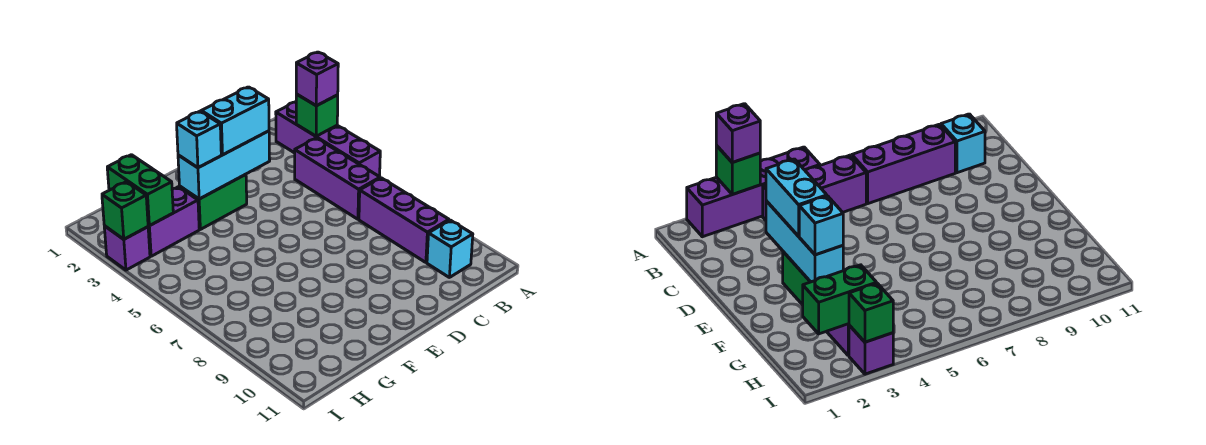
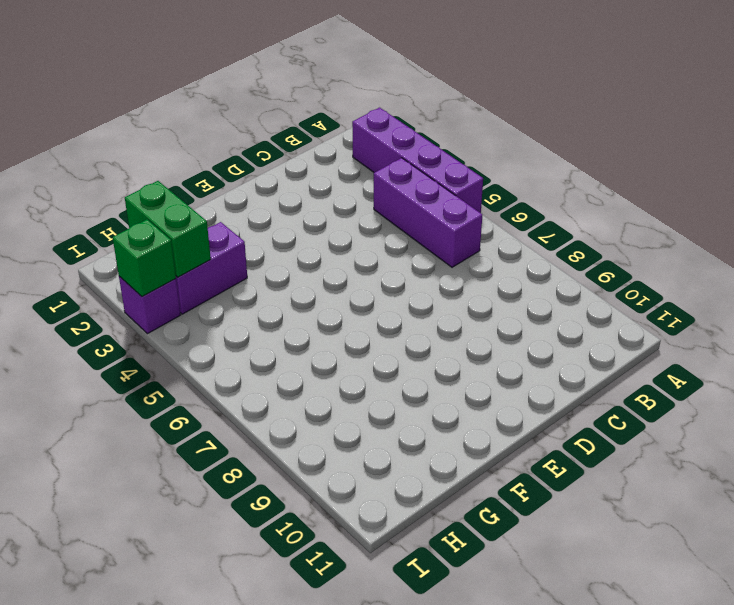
none -> purple 1x3 brick [359,178,449,262]
none -> cyan 1x1 brick [427,220,473,277]
none -> green 1x2 brick [180,174,247,229]

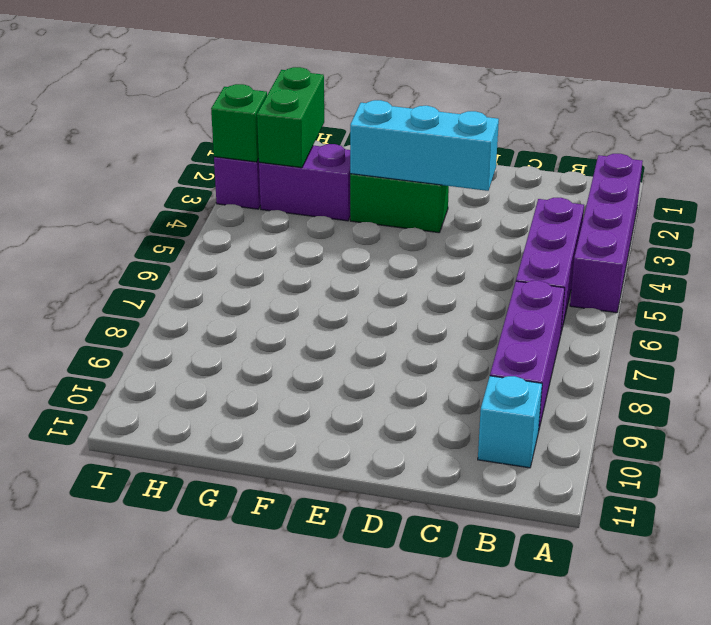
none -> green 1x1 brick [296,94,338,136]
none -> purple 1x1 brick [296,52,338,106]
none -> cyan 1x2 brick [201,87,269,155]

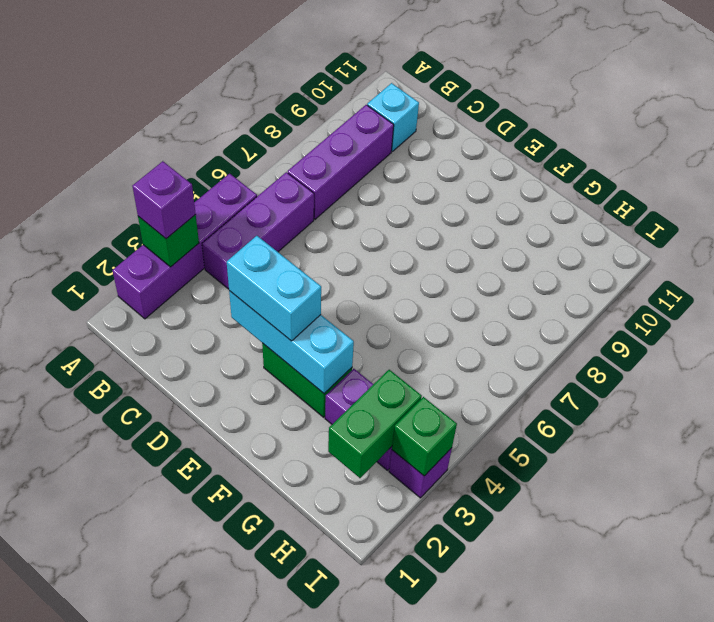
none -> cyan 1x1 brick [177,111,221,168]

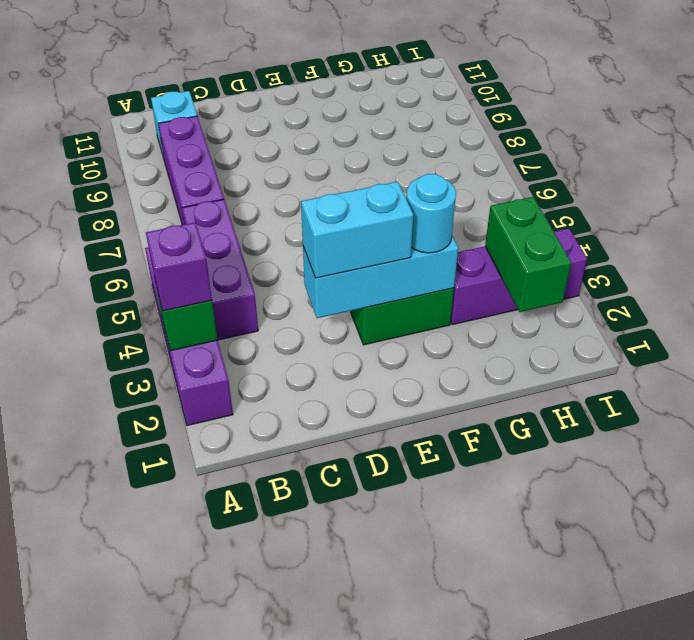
cyan 1x1 round brick [406,174,456,253] -> cyan 1x1 brick [177,111,221,168]
none -> green 1x1 brick [102,182,148,239]

